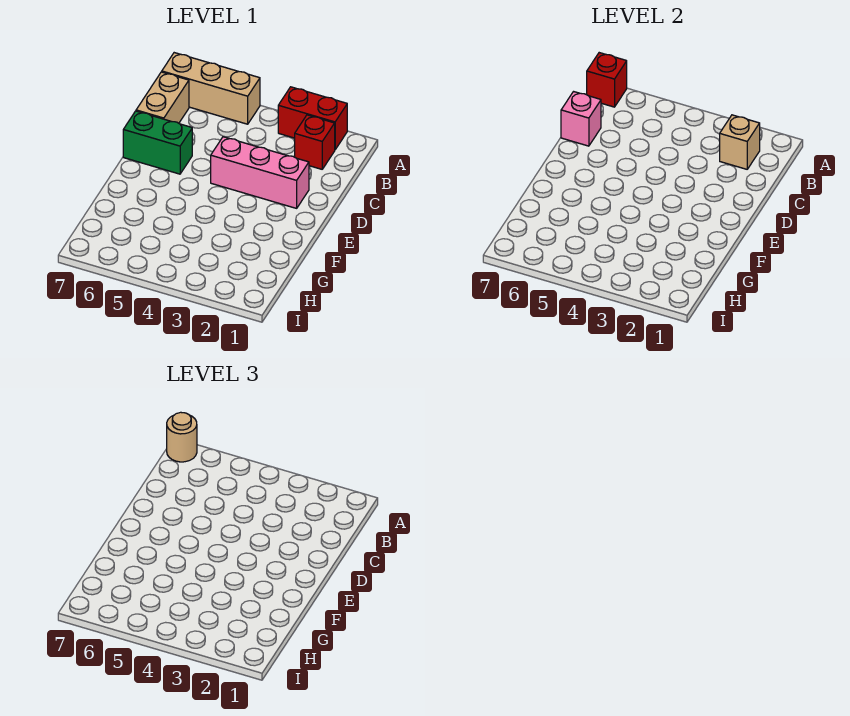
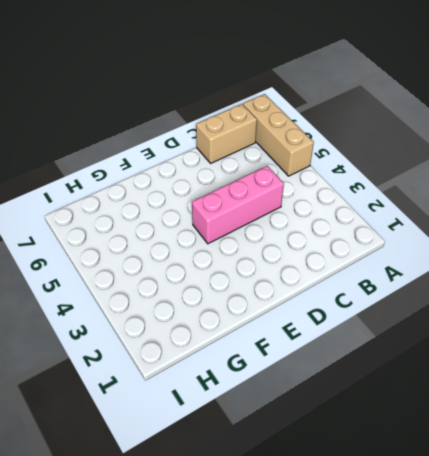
pink 1x3 brick [192,166,284,244] -> pink 1x3 brick turned to [211,137,309,208]
none -> red 1x2 brick [278,87,347,149]
none -> red 1x1 brick [295,115,335,169]

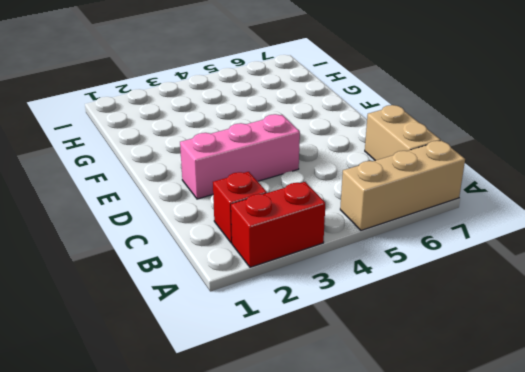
none -> green 1x2 brick [123,111,192,174]
none -> red 1x1 brick [587,53,627,107]

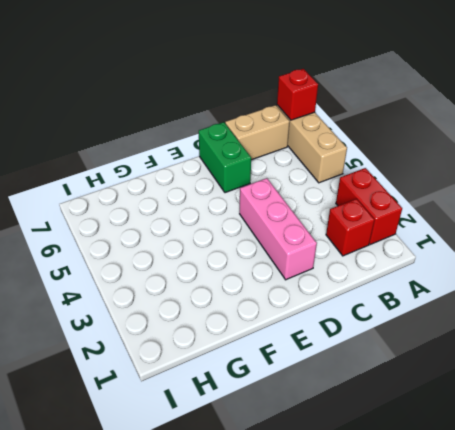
none -> tan 1x1 brick [720,115,760,169]
none -> pink 1x1 brick [561,92,601,146]

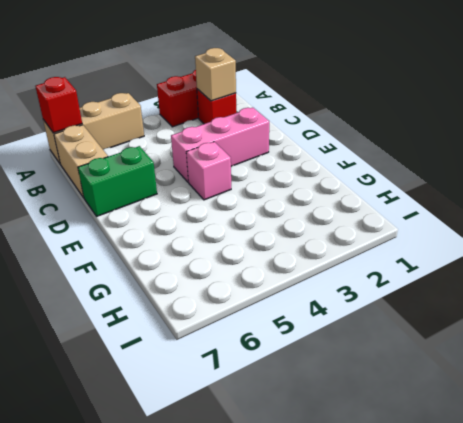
pink 1x1 brick [186,142,231,200] -> pink 1x1 brick moved to [561,92,601,146]
none -> tan 1x1 round brick [167,412,197,462]

